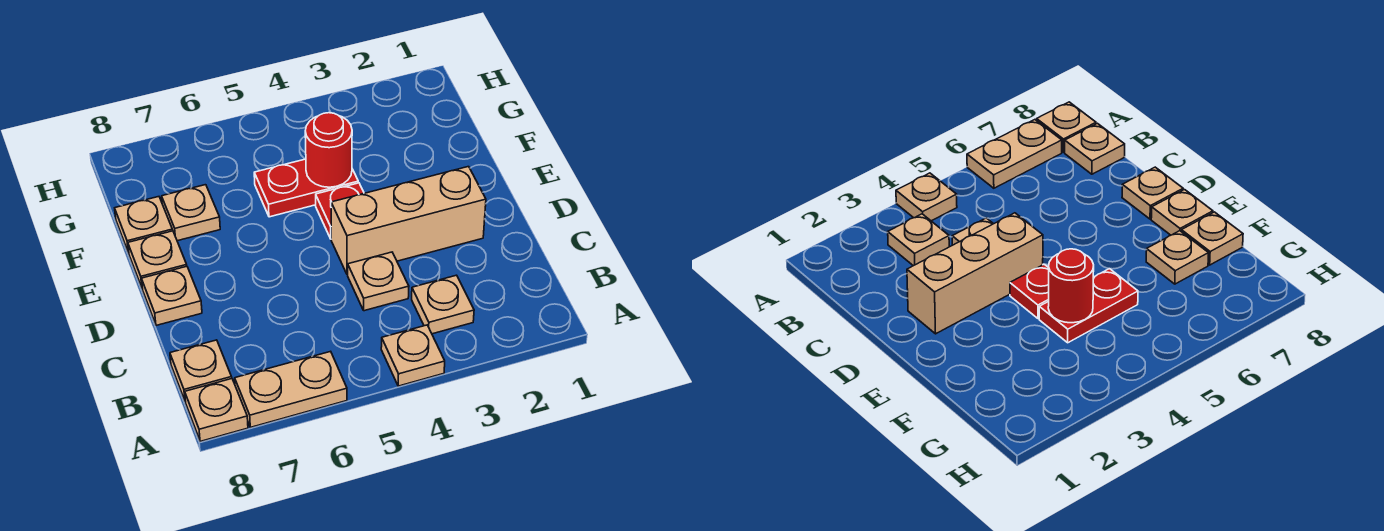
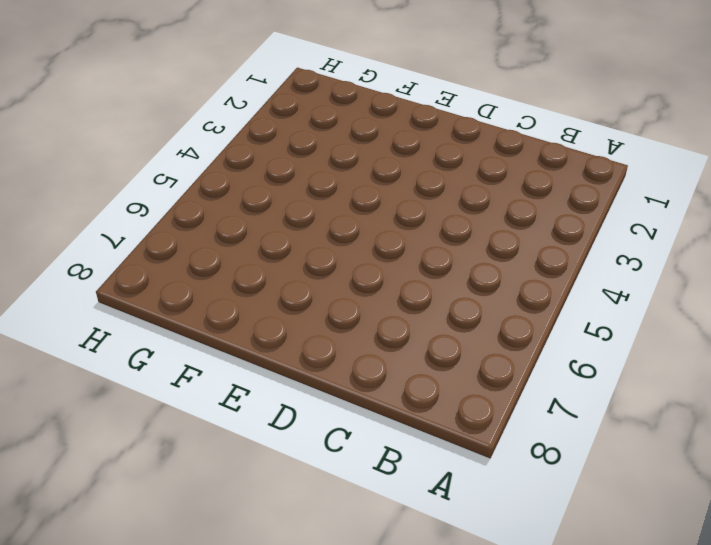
none -> tan 1x1 plate [381,325,445,386]
none -> tan 1x2 plate [235,351,347,427]
none -> tan 1x1 plate [185,379,248,441]

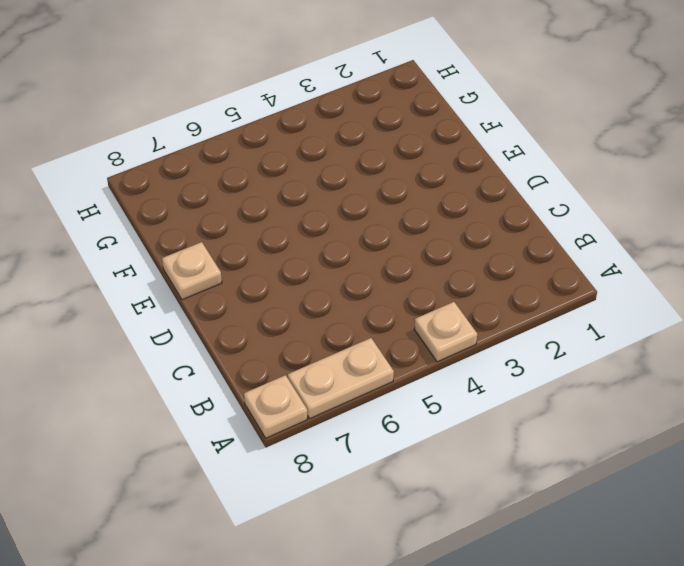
none -> tan 1x1 plate [412,275,474,334]
none -> tan 1x1 plate [170,340,232,402]
none -> tan 1x1 plate [348,252,409,311]

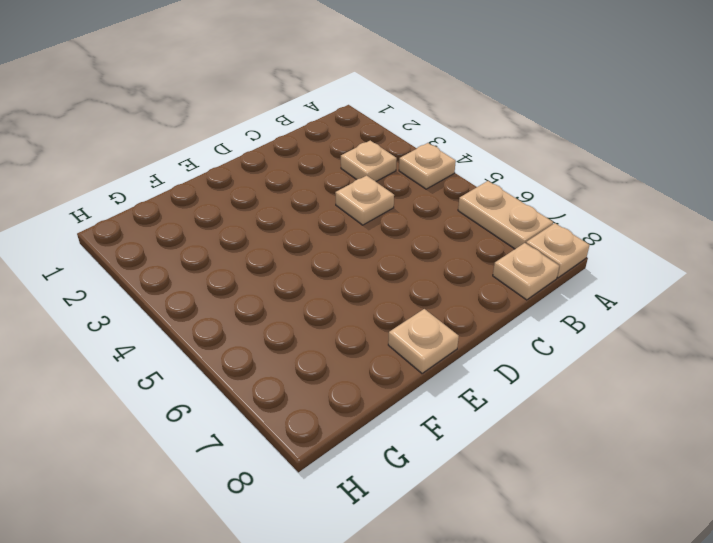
none -> tan 1x3 brick [331,167,486,275]
none -> tan 1x1 plate [142,266,202,325]
none -> red 1x1 plate [316,183,364,239]

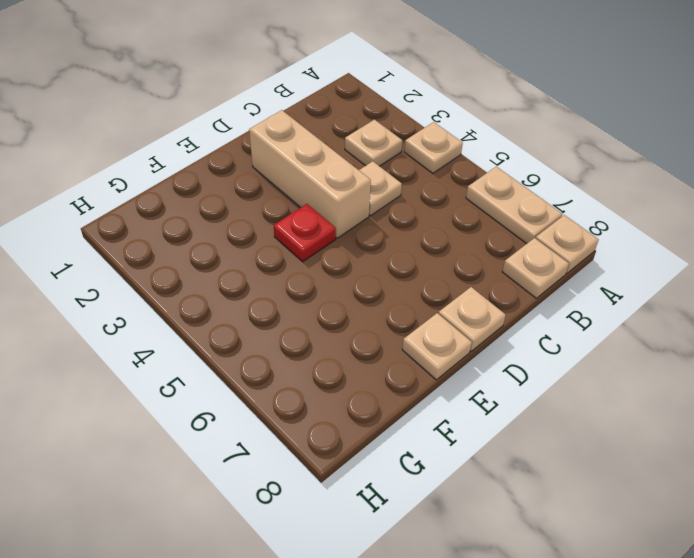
none -> red 1x2 plate [254,159,358,217]
none -> tan 1x1 plate [162,185,220,241]
none -> tan 1x1 plate [115,197,173,253]

